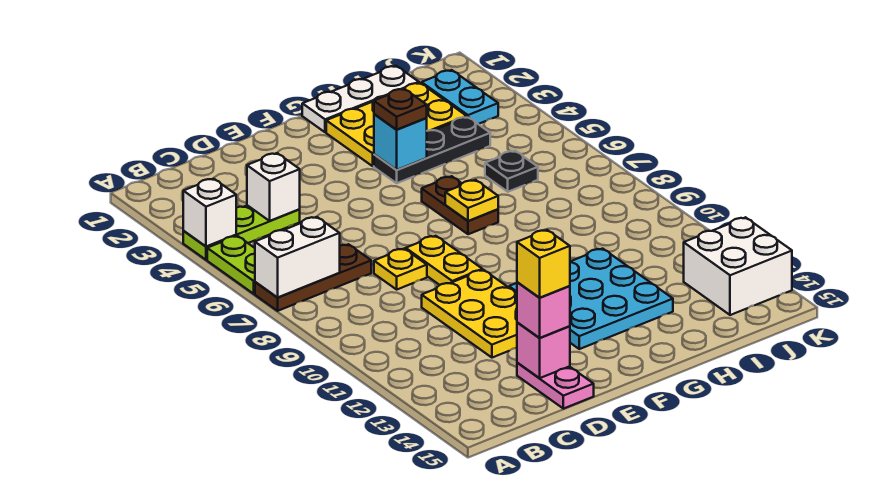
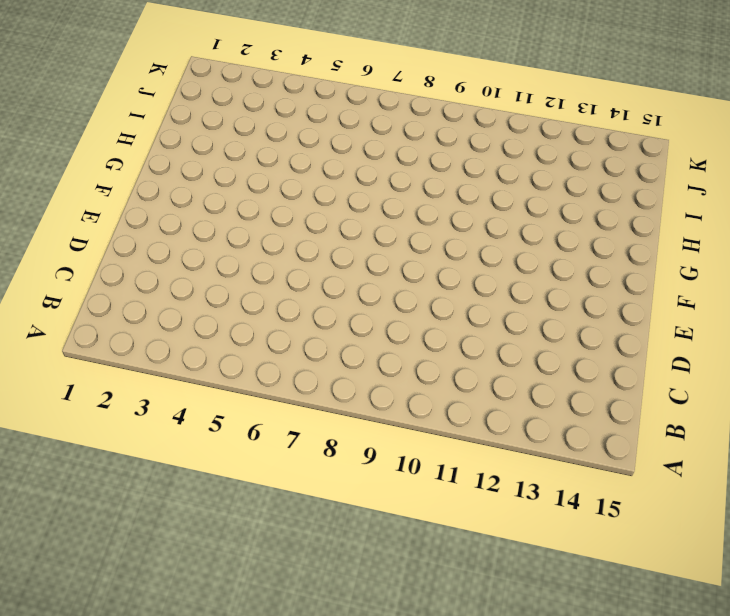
none -> lime 1x3 plate [183,205,300,260]
none -> lime 1x2 plate [207,236,255,294]
none -> brown 1x3 plate [255,244,371,311]

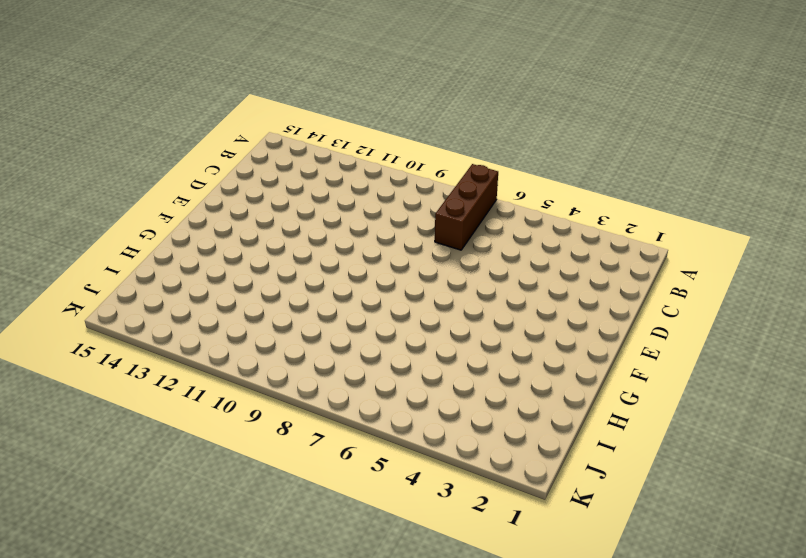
brown 1x3 brick [435,164,498,250] -> brown 1x3 plate [255,244,371,311]
none -> lime 1x3 plate [183,205,300,260]
none -> lime 1x2 plate [207,236,255,294]
none -> yellow 1x1 plate [374,249,427,289]

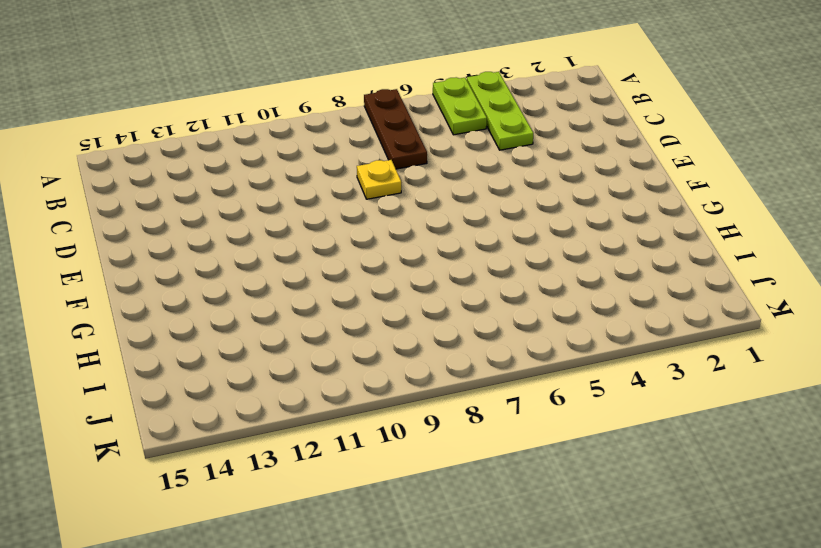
lime 1x2 plate [433,77,487,135] -> lime 1x2 plate turned to [207,236,255,294]
none -> yellow 2x3 plate [422,270,517,358]
none -> pink 1x2 plate [517,363,594,409]
none -> yellow 1x2 plate [406,236,482,285]

